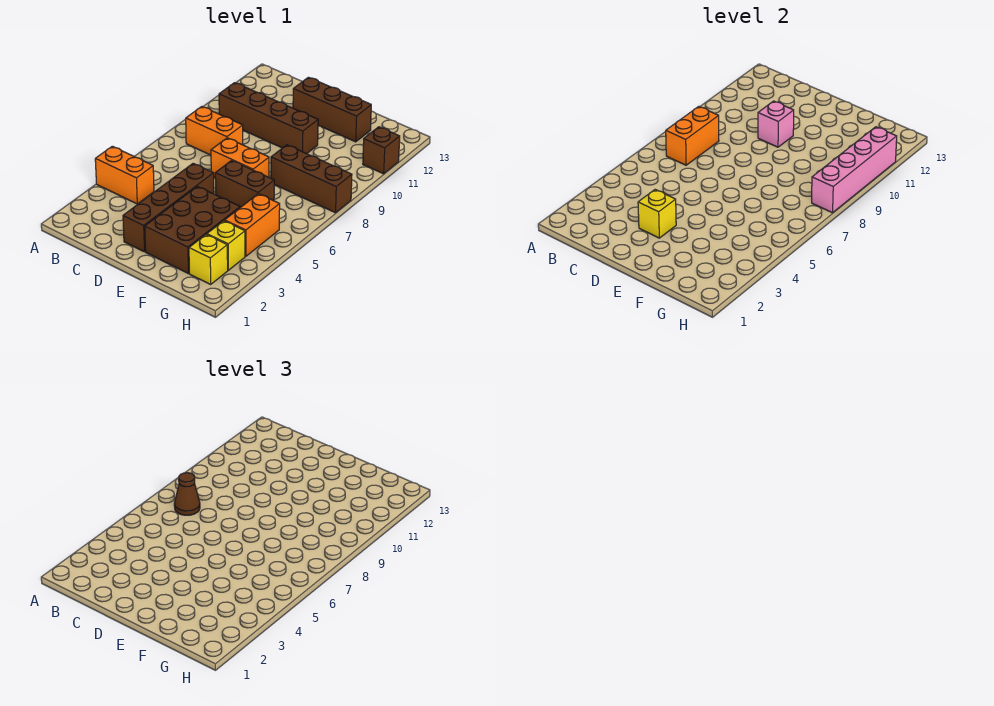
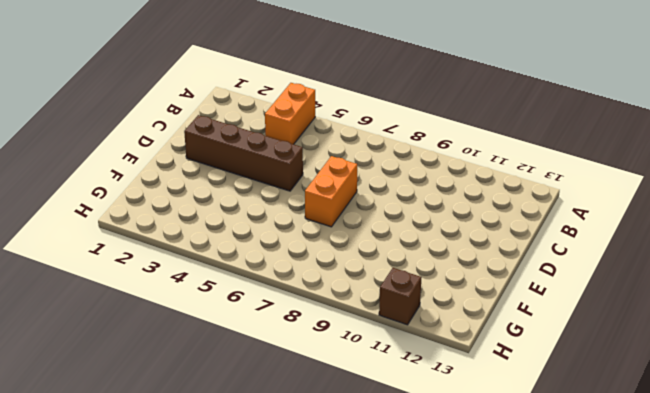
none -> orange 1x2 brick [186,107,243,155]
none -> brown 1x4 brick [219,83,318,154]
none -> brown 1x3 brick [293,77,371,142]

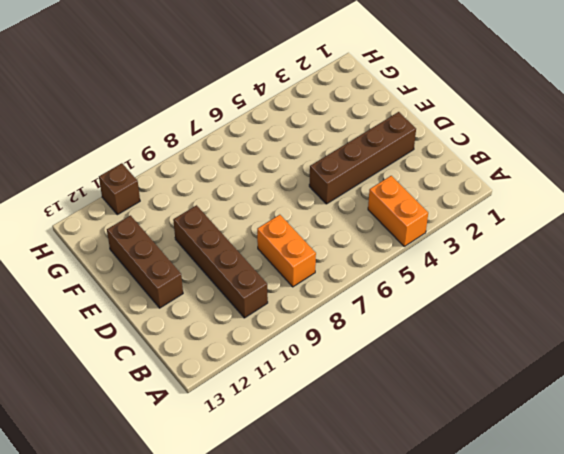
none -> orange 1x2 brick [211,138,269,177]
none -> brown 2x3 brick [145,186,240,273]
none -> brown 1x2 brick [215,160,274,208]

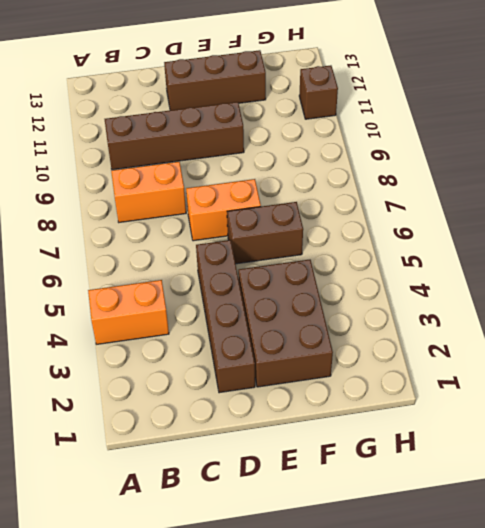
none -> brown 1x3 brick [271,145,352,213]
none -> yellow 1x1 brick [189,235,228,284]
none -> yellow 1x1 brick [207,221,245,270]

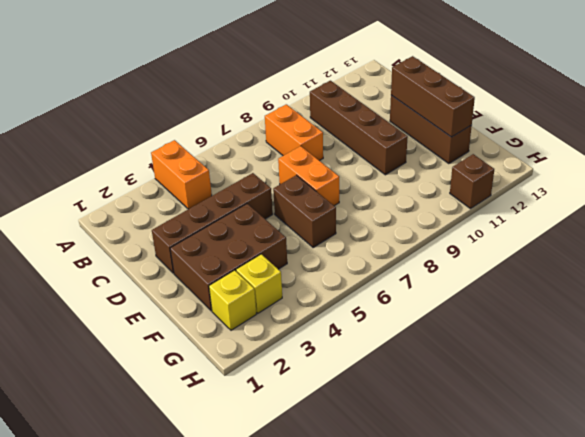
brown 1x3 brick [391,56,475,137] -> brown 1x3 brick moved to [271,145,352,213]
none -> orange 1x2 brick [225,194,280,256]
none -> orange 1x2 brick [666,107,719,165]
none -> yellow 1x1 brick [638,189,676,238]

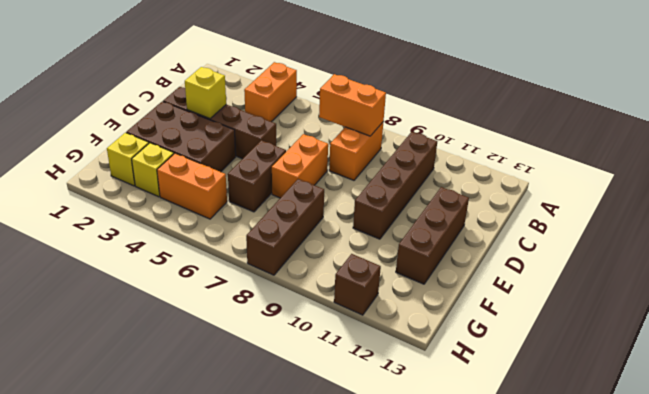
none -> pink 1x1 brick [758,101,794,147]
none -> pink 1x4 brick [812,127,897,213]
none -> brown 1x1 cone [174,473,200,515]

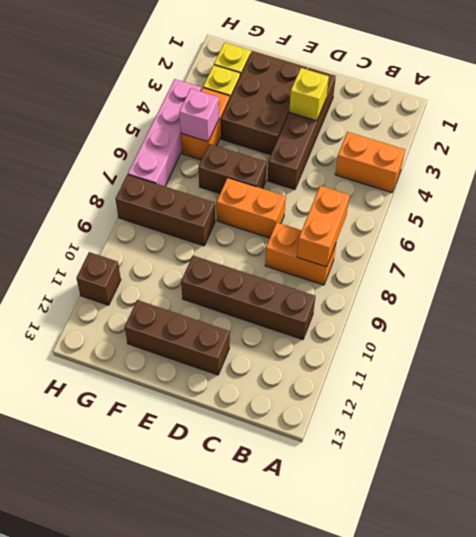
pink 1x1 brick [179,89,219,142] -> pink 1x1 brick moved to [758,101,794,147]
pink 1x4 brick [128,79,201,186] -> pink 1x4 brick moved to [812,127,897,213]
none -> brown 1x1 cone [174,473,200,515]

